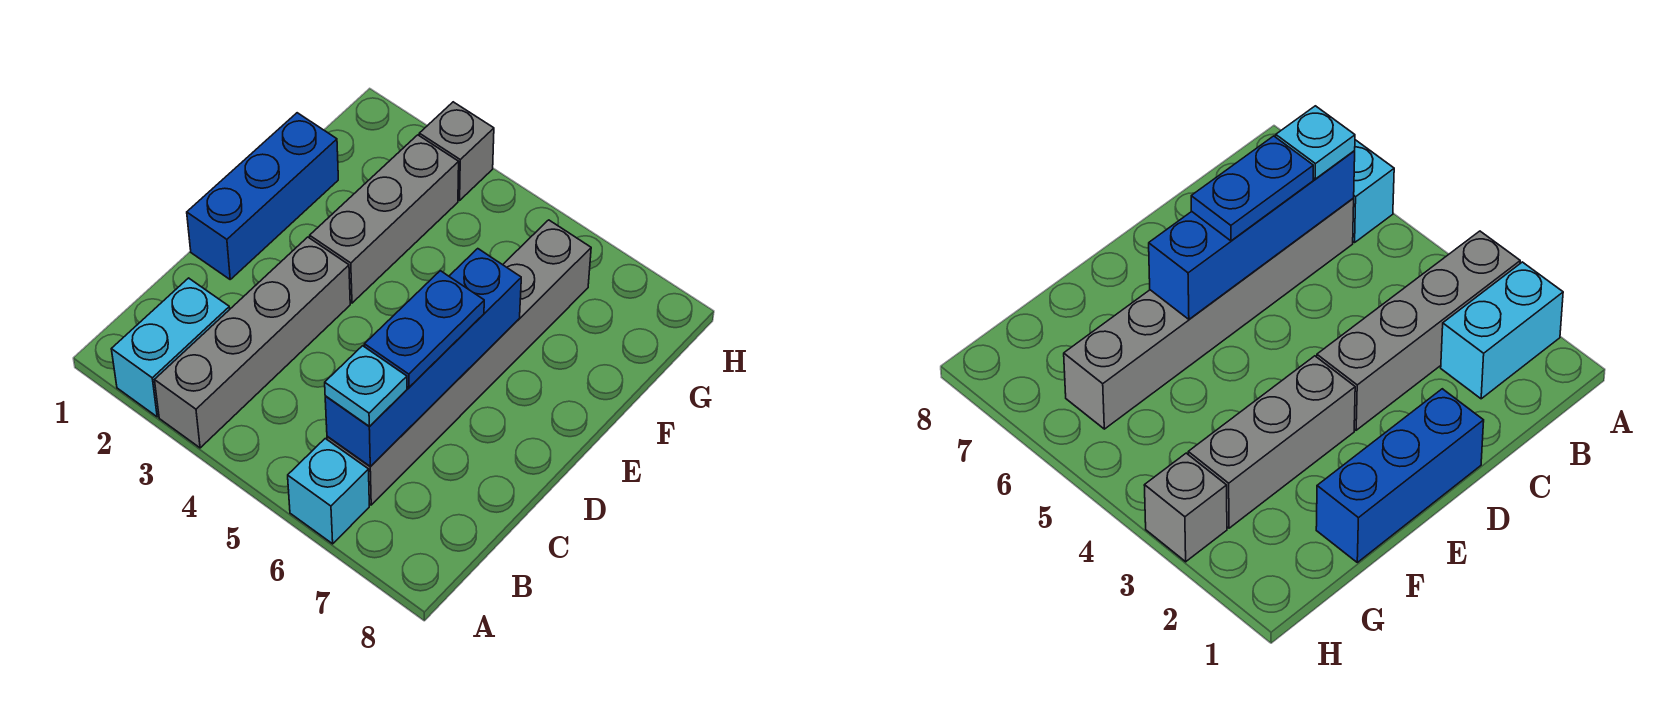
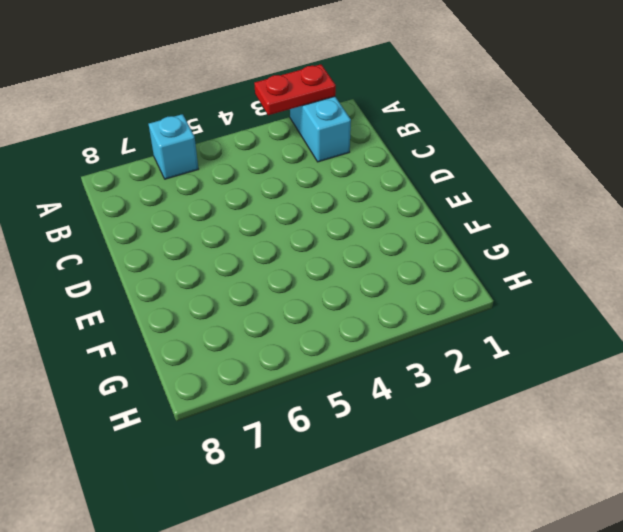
red 1x2 plate [254,64,336,115] -> none
none -> grey 1x4 brick [155,237,350,448]
none -> grey 1x6 brick [327,220,591,505]

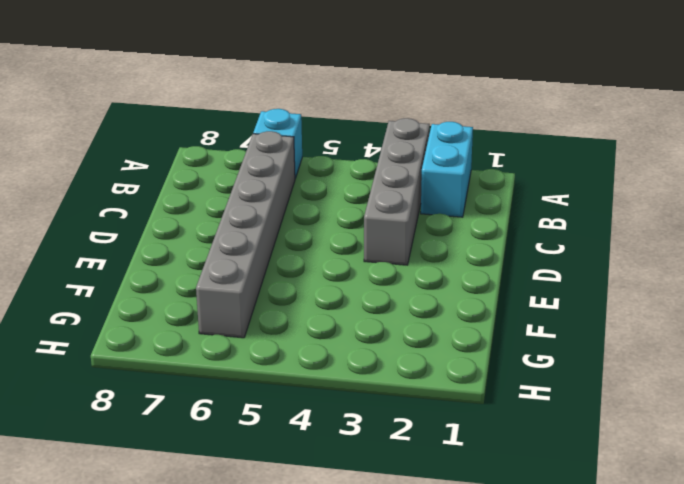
none -> blue 1x3 brick [187,113,338,279]
none -> grey 1x3 brick [310,135,459,303]

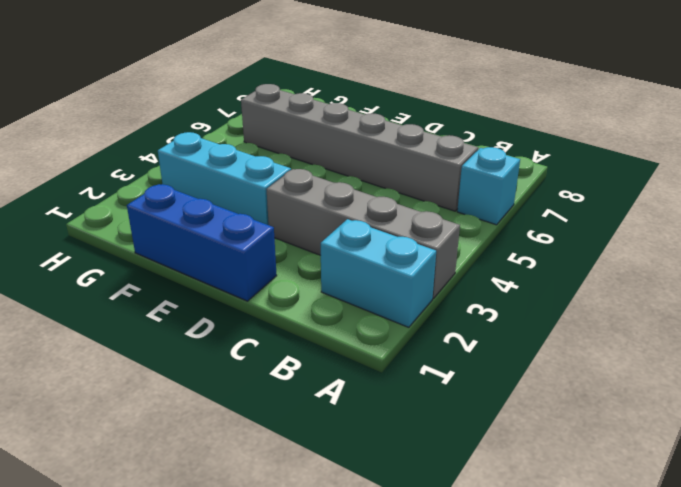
cyan 1x3 brick [158,132,291,225] -> grey 1x3 brick [310,135,459,303]
none -> grey 1x1 brick [419,102,494,200]
none -> blue 1x4 brick [325,249,521,467]

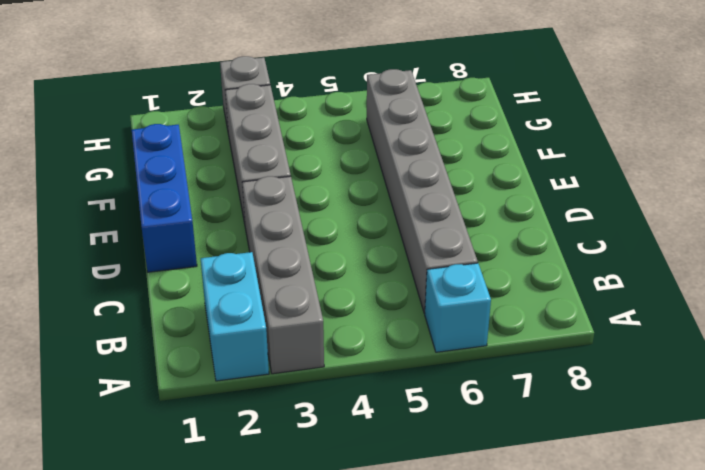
none -> blue 1x4 brick [325,249,521,467]
none -> cyan 1x1 plate [325,346,407,427]

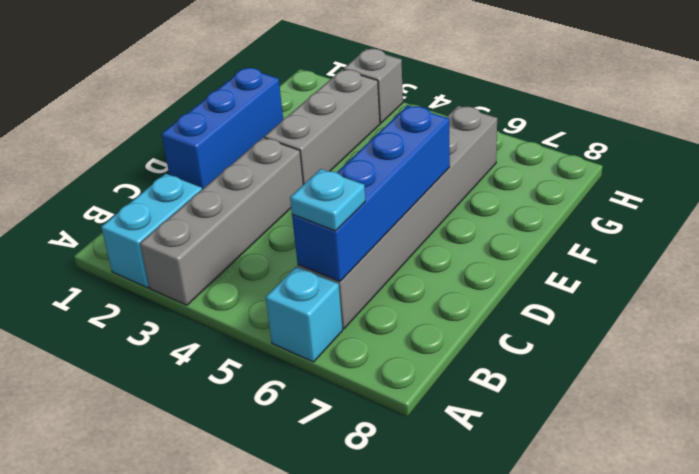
none -> blue 1x2 plate [364,271,484,387]

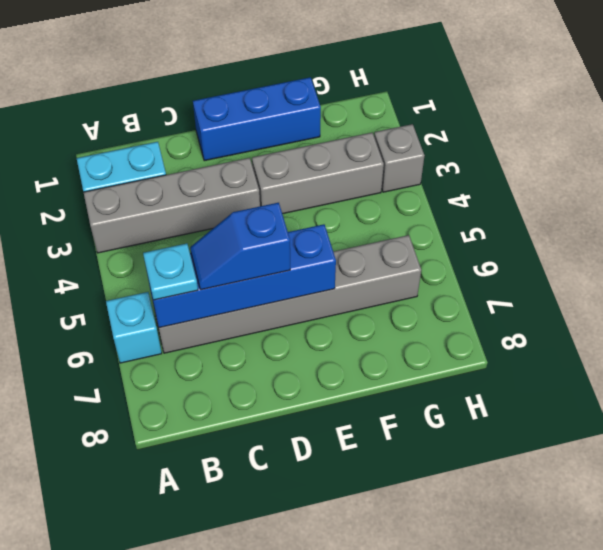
blue 1x2 slope [190,203,290,290] -> blue 1x2 plate [364,271,484,387]

